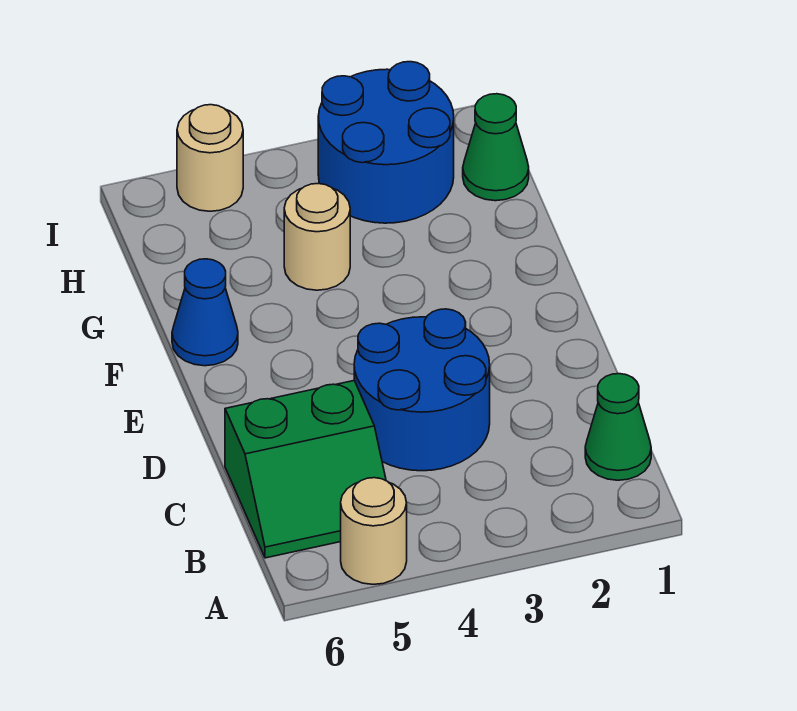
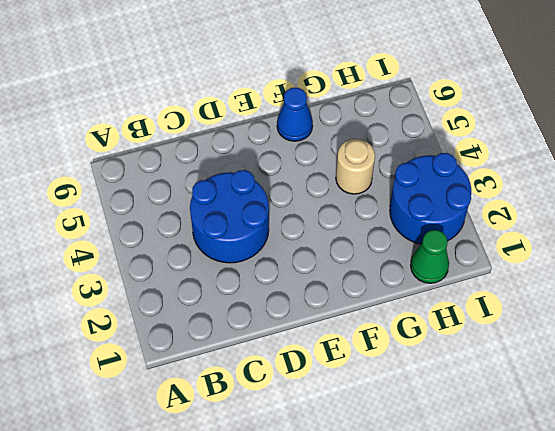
none -> tan 1x1 round brick [341,478,407,584]
none -> green 1x1 cone [585,374,651,480]

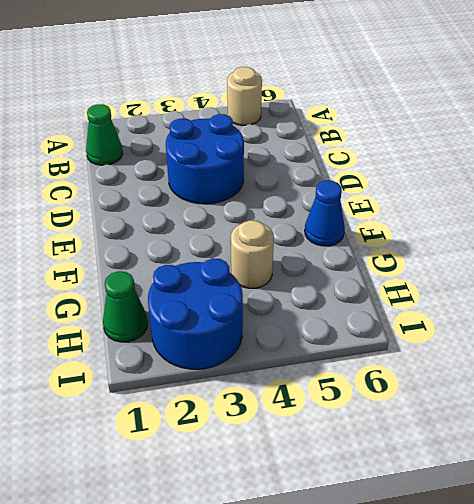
none -> green 2x2 slope [225,381,386,558]
none -> tan 1x1 round brick [177,105,243,211]

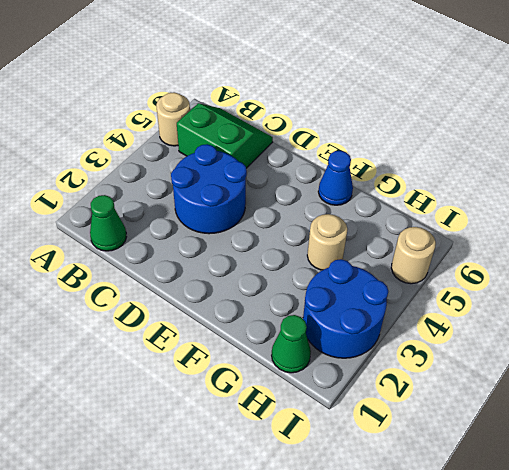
green 2x2 slope [177,103,273,168] -> green 2x2 slope turned to [225,381,386,558]

